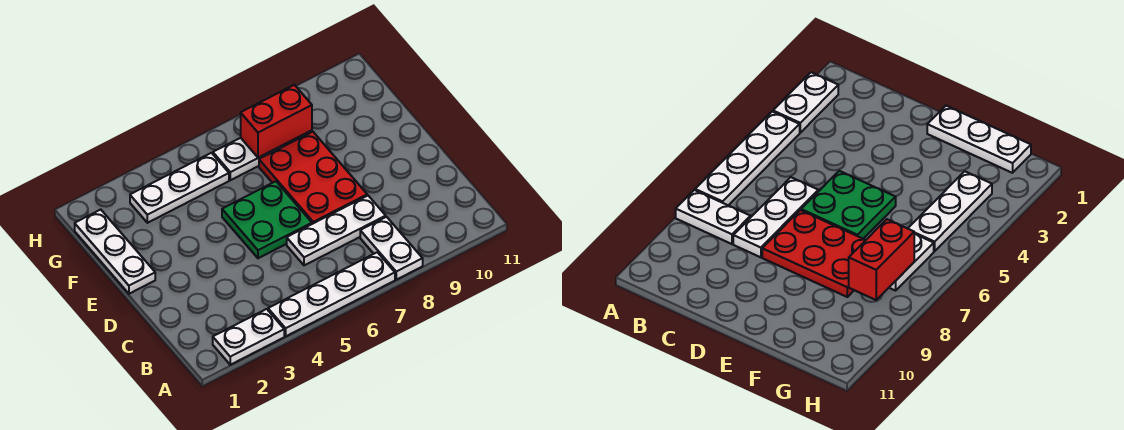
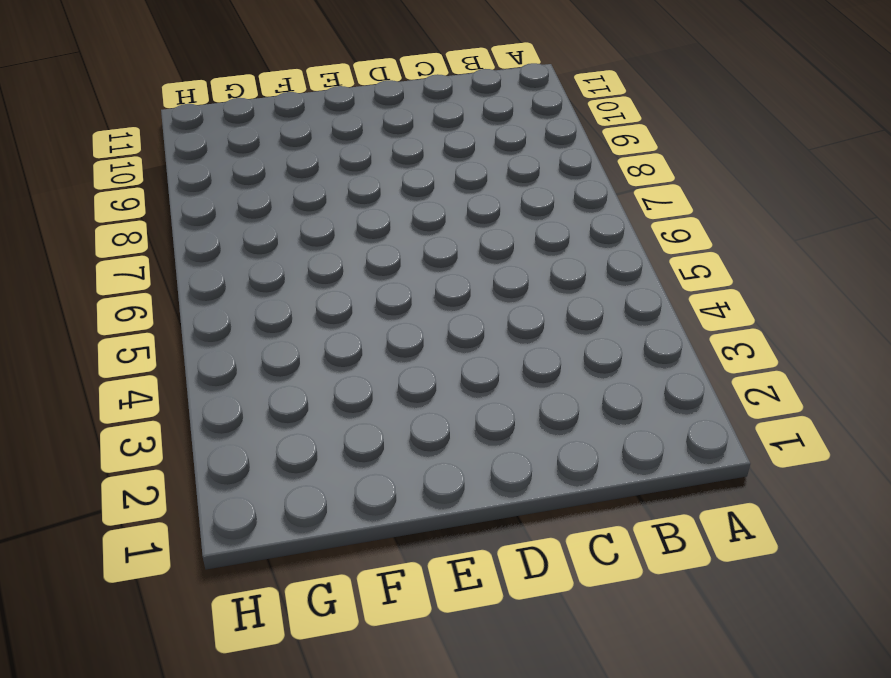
none -> white 1x2 plate [213,309,284,365]
none -> white 1x4 plate [268,252,395,336]

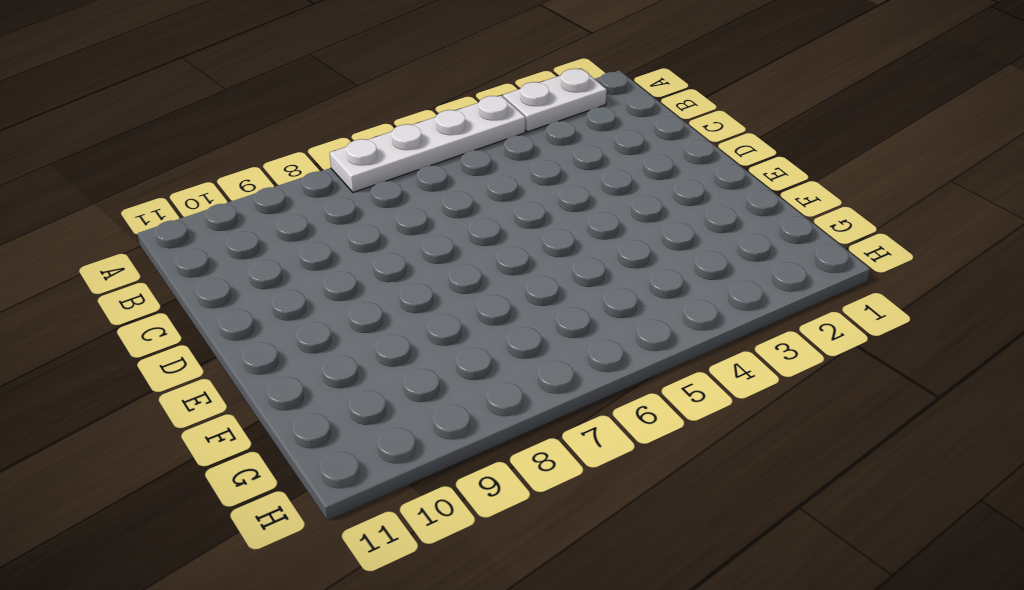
none -> white 1x2 plate [360,217,423,280]
none -> white 1x3 plate [287,196,386,265]

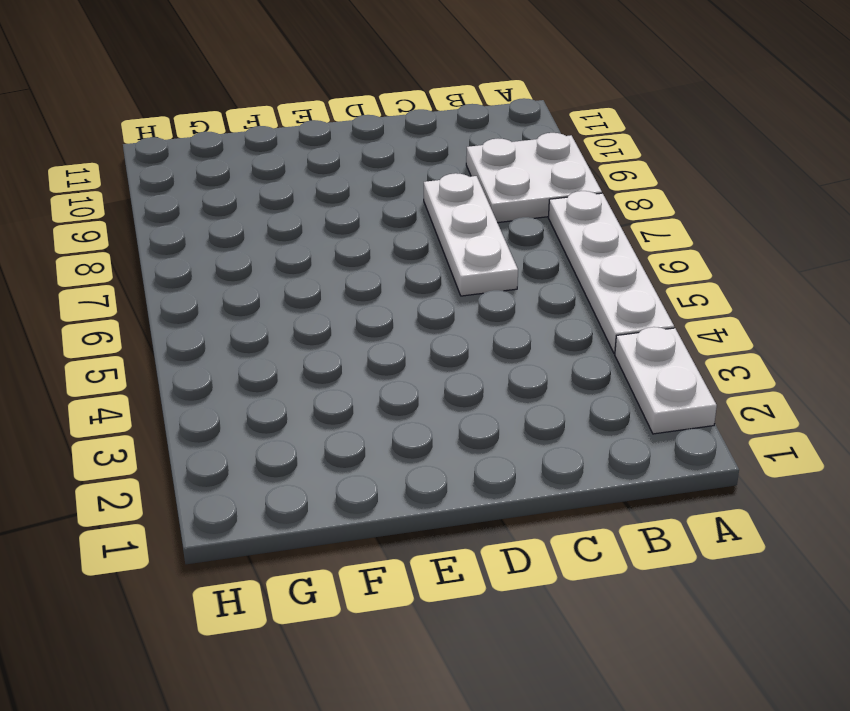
white 2x2 plate [466,133,602,223] -> white 1x2 plate [360,217,423,280]
none -> green 2x2 plate [222,181,312,258]
none -> red 2x3 plate [259,132,367,224]

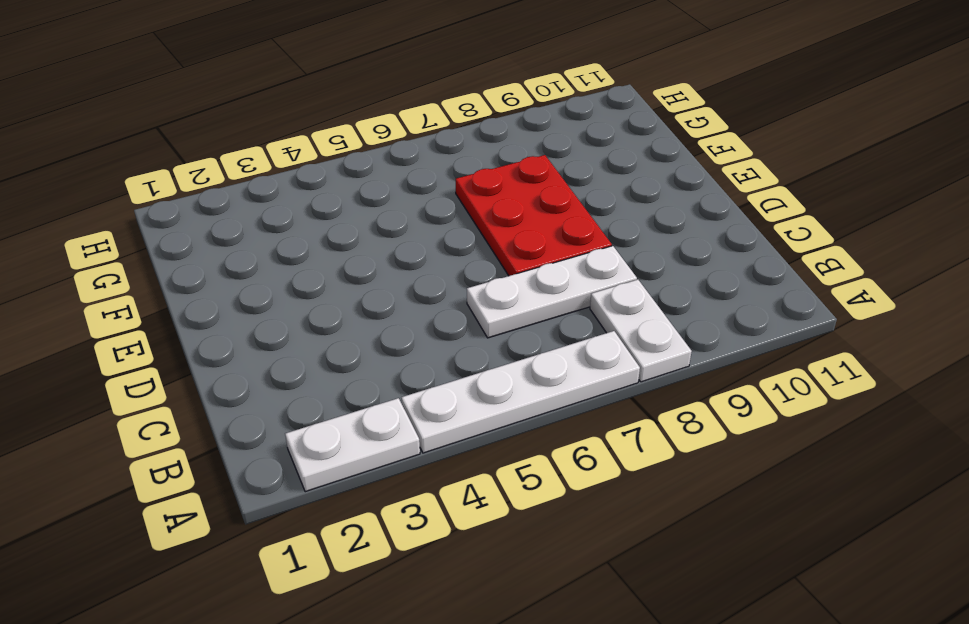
none -> green 2x2 plate [222,181,312,258]
none -> white 1x3 plate [75,210,155,294]

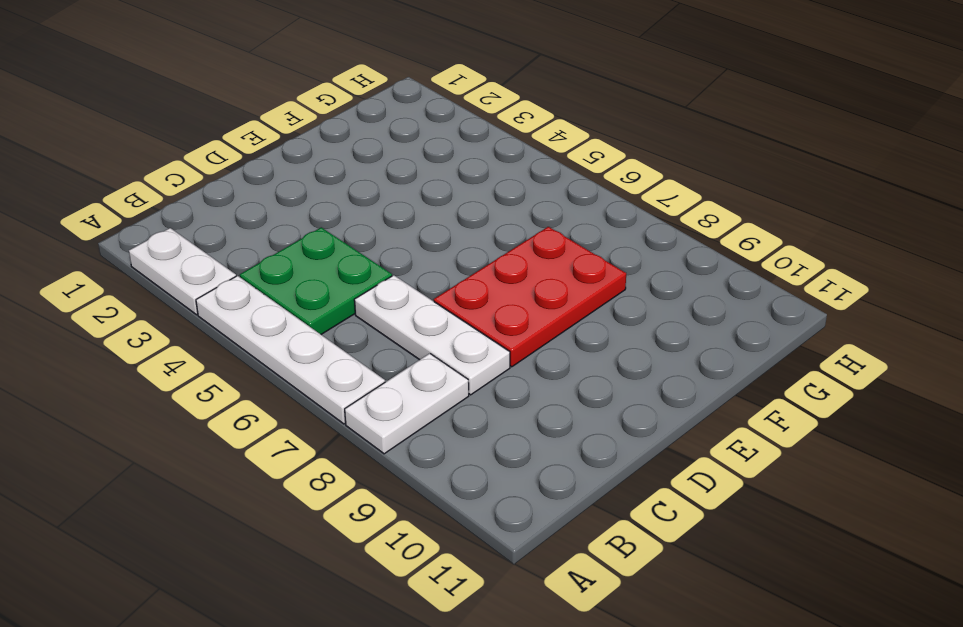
green 2x2 plate [240,227,392,334] -> green 2x2 plate moved to [222,181,312,258]
none -> white 1x3 plate [75,210,155,294]
none -> white 1x3 plate [130,153,229,223]

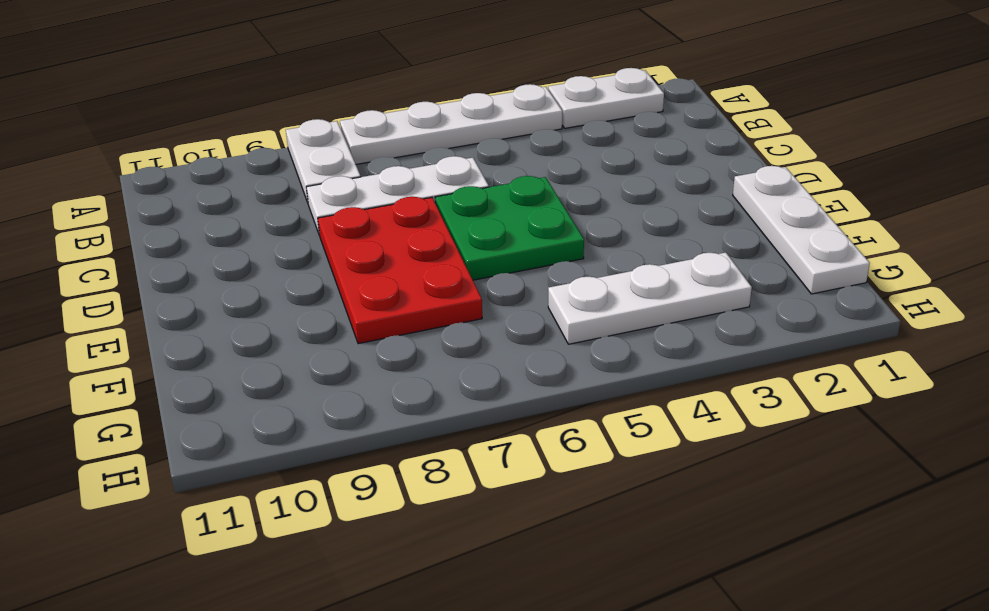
none -> white 1x2 plate [213,138,284,180]
none -> red 1x2 brick [241,85,312,158]

